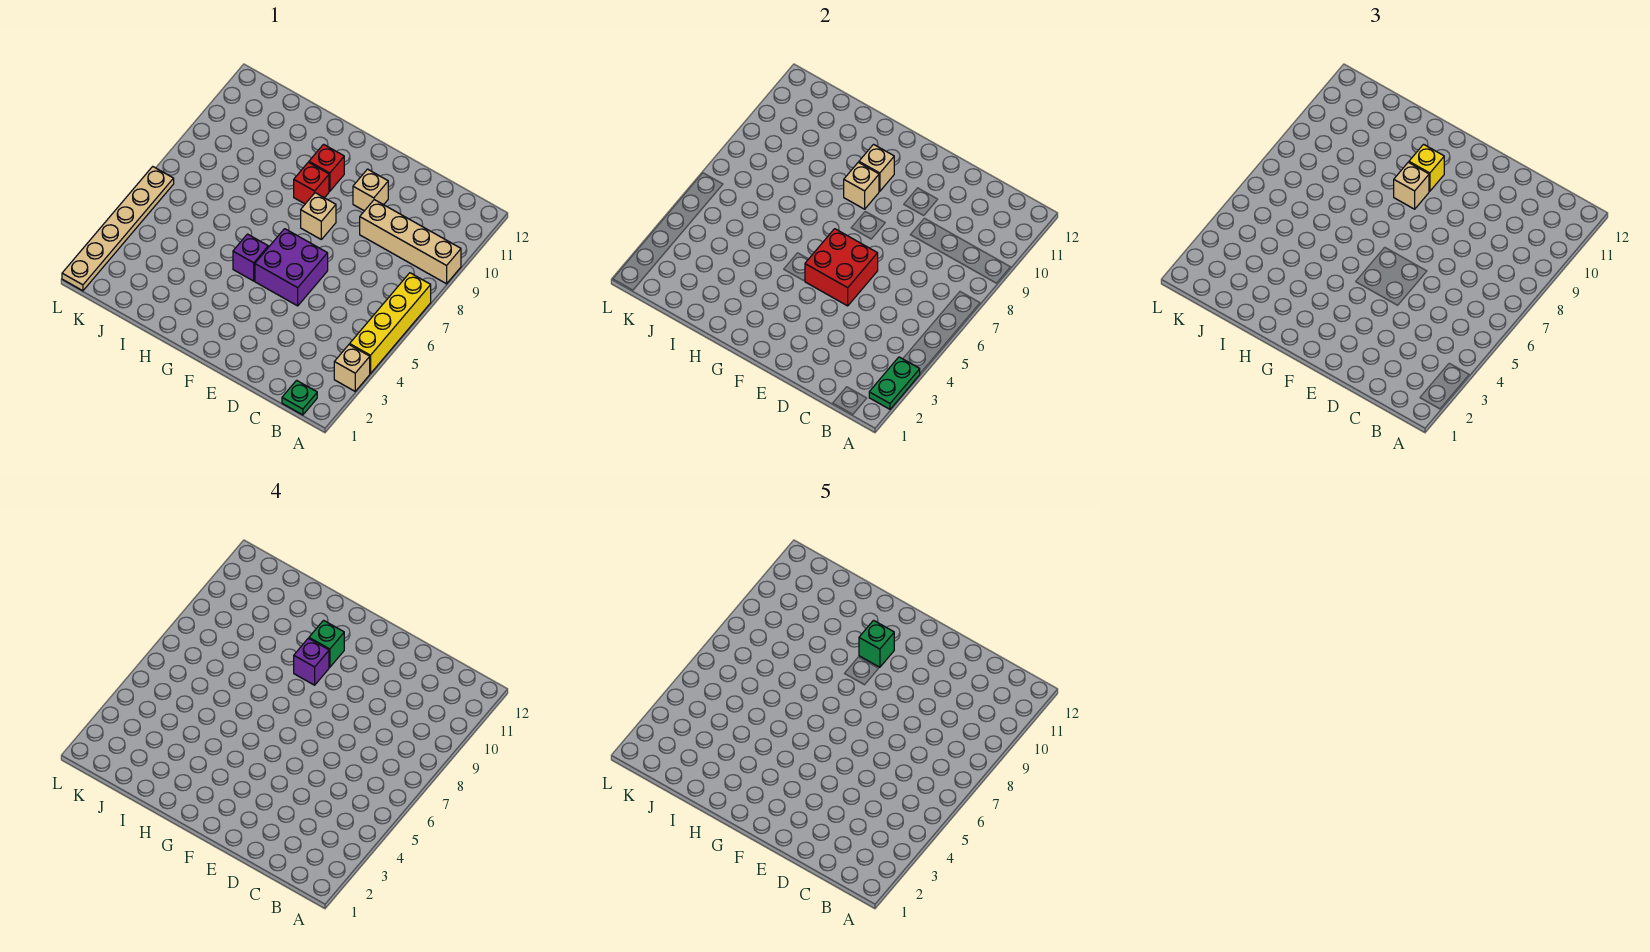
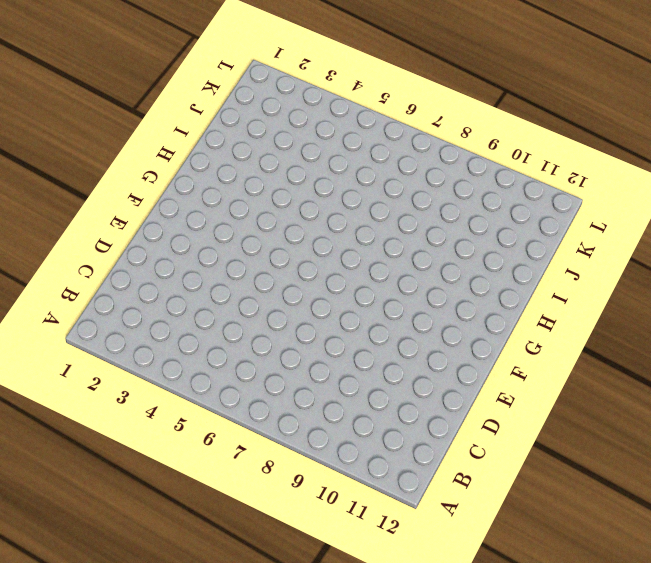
none -> tan 1x1 brick [334,345,370,391]
none -> yellow 1x4 brick [350,273,431,374]
none -> tan 1x4 brick [360,200,461,284]

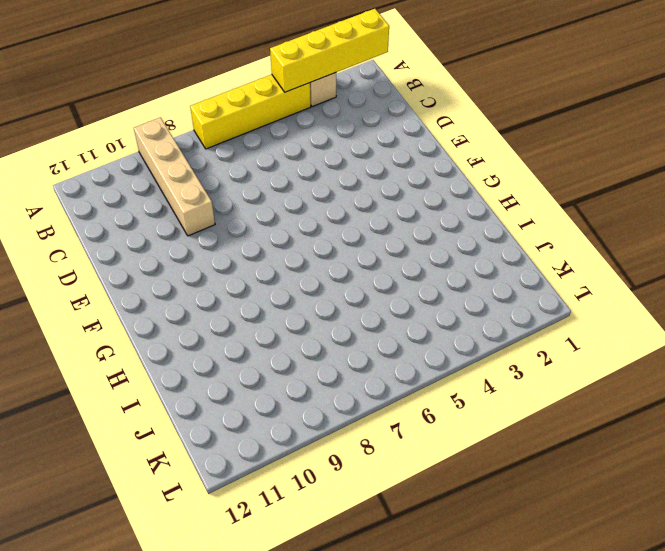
yellow 1x4 brick [270,9,389,92] -> green 1x2 plate [869,357,920,409]
none -> green 1x1 plate [282,380,317,415]
none -> purple 2x2 brick [255,229,328,306]
none -> tan 1x1 brick [353,169,388,211]

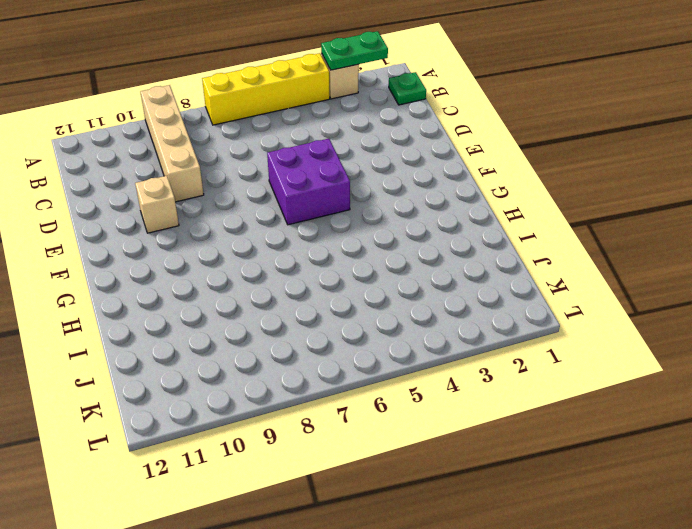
none -> tan 1x1 brick [301,193,336,239]
none -> purple 1x1 brick [233,234,268,281]
none -> red 1x1 brick [294,162,329,204]

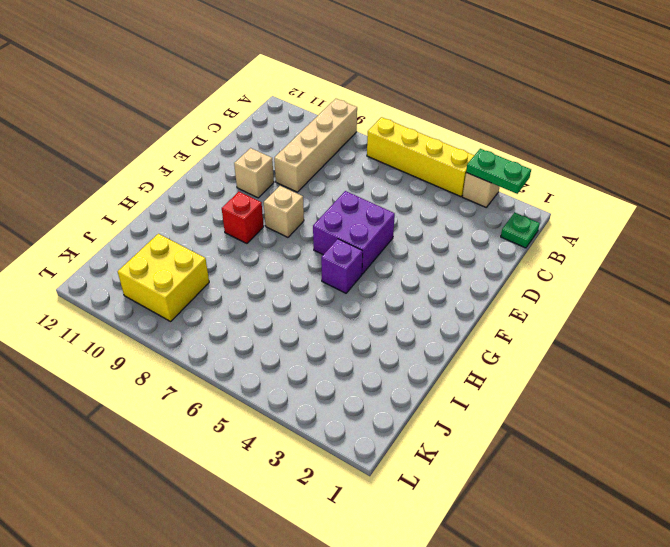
yellow 2x2 brick [118,234,209,321] -> none
none -> red 1x1 brick [309,144,344,191]
none -> tan 1x6 plate [62,167,174,291]
none -> red 2x2 brick [805,229,878,306]

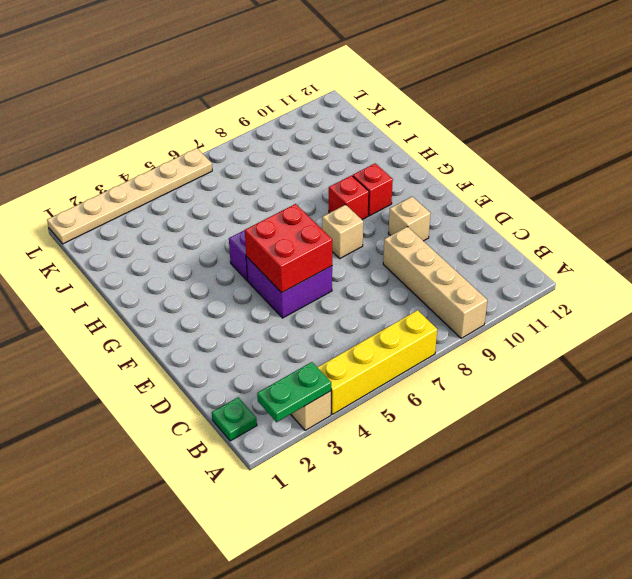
none -> tan 1x1 brick [844,162,879,209]
none -> tan 1x1 brick [859,144,894,191]
none -> tan 1x1 brick [1394,162,1429,209]

